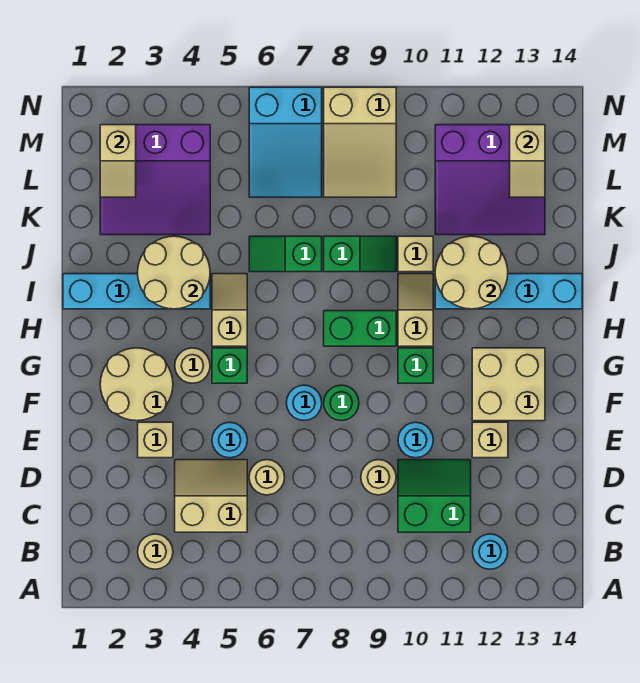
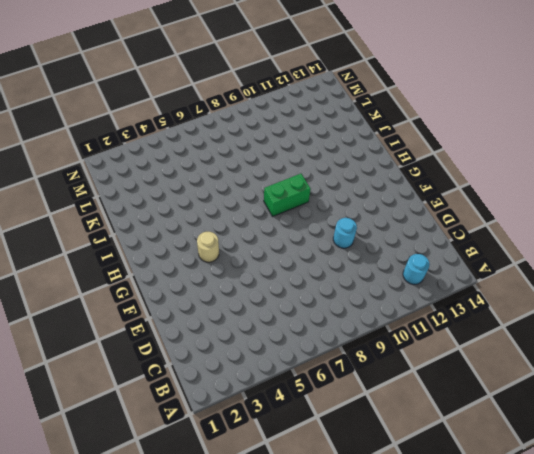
none -> tan 1x1 round brick [138,534,173,569]
none -> tan 2x2 slope [175,460,247,532]
none -> green 2x2 slope [398,460,471,532]
none -> tan 1x1 round brick [249,460,285,495]

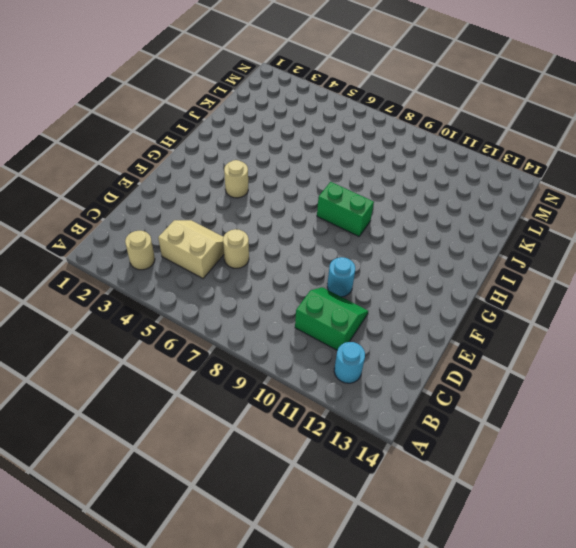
none -> tan 1x1 round brick [361,460,396,495]
none -> tan 1x1 brick [138,422,173,458]
none -> cyan 1x1 round brick [212,422,247,458]
none -> tan 1x1 brick [472,422,508,458]

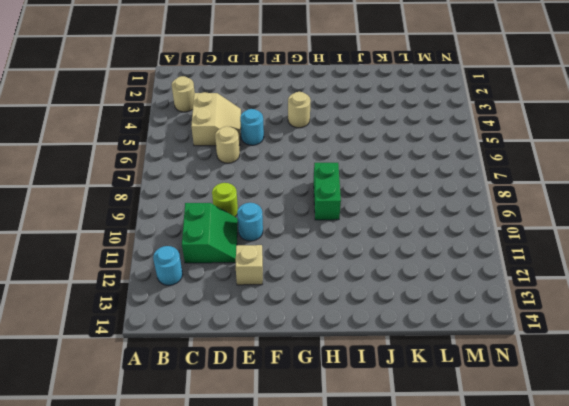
lime 1x1 round brick [212,183,238,217] -> tan 1x1 round brick [361,460,396,495]
none -> tan 1x1 brick [138,422,173,458]
none -> tan 2x2 round brick [100,348,173,421]
none -> cyan 1x1 round brick [286,385,322,421]
none -> green 1x1 round brick [324,385,359,421]

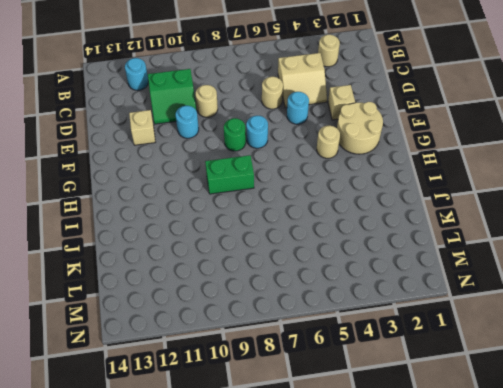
none -> tan 2x2 brick [472,348,545,421]
none -> green 1x1 brick [212,348,247,383]
none -> green 1x1 brick [398,348,433,383]
none -> tan 1x2 slope [212,274,247,346]

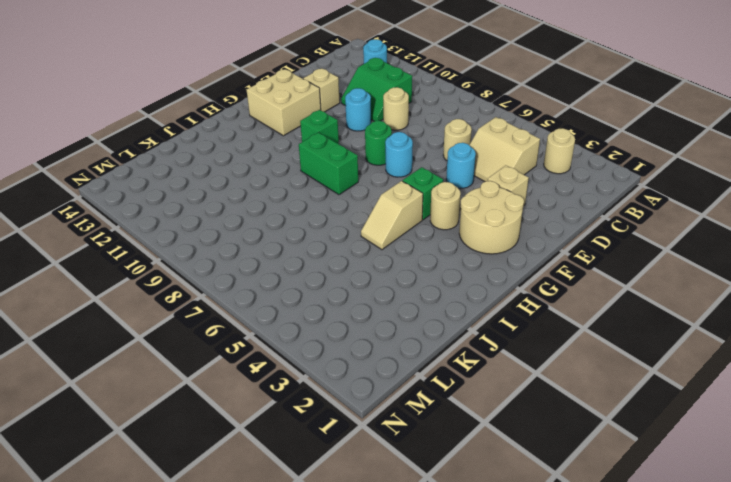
none -> tan 1x2 slope [398,274,433,346]
none -> cyan 1x4 brick [63,274,210,309]
none -> cyan 1x4 brick [435,274,582,309]
none -> green 1x2 slope [249,236,322,272]

